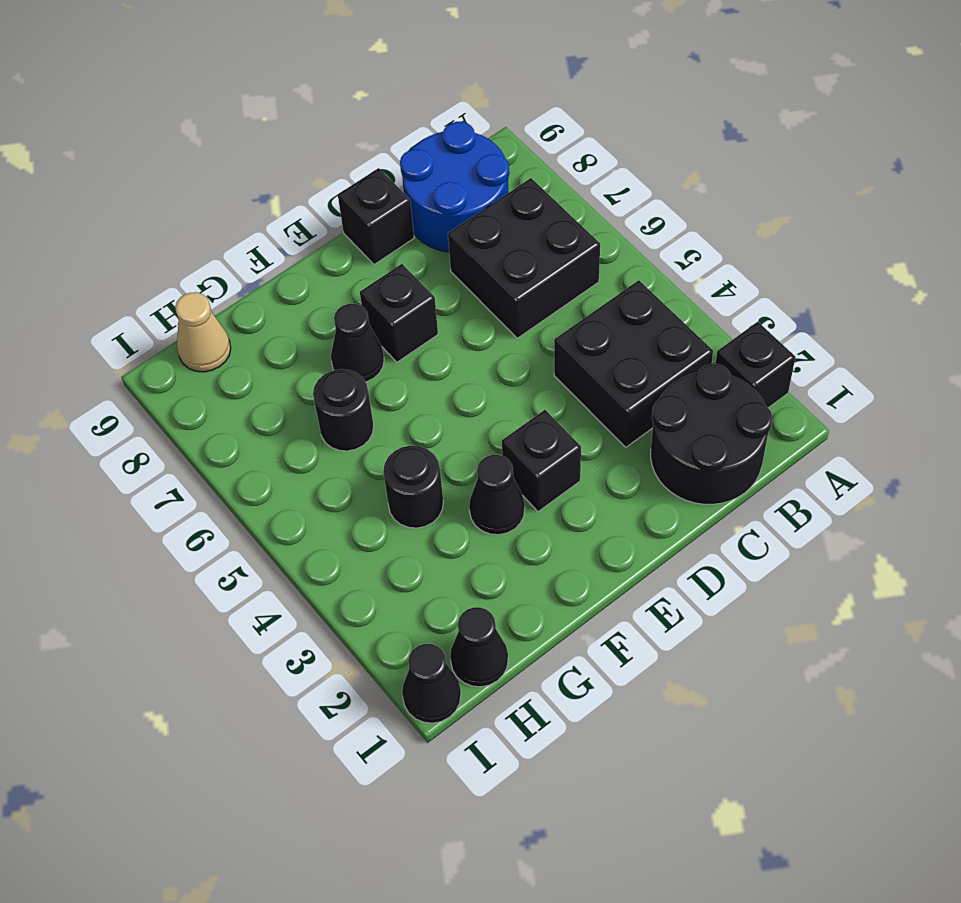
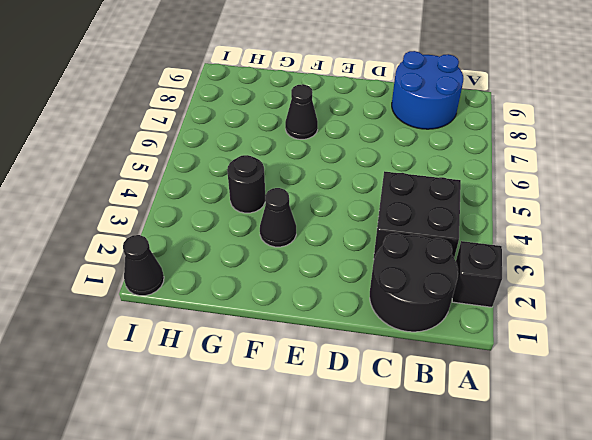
none -> black 2x2 brick [448,178,600,338]
none -> black 1x1 brick [338,168,414,264]
none -> black 1x1 brick [502,410,581,512]

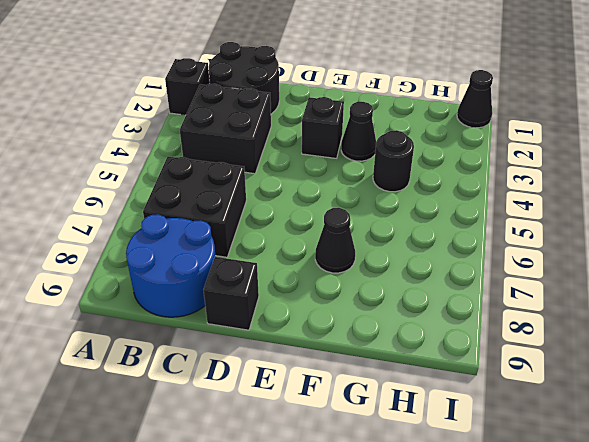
none -> black 1x1 brick [360,264,438,362]
none -> black 1x1 round brick [313,369,374,451]
none -> black 1x1 cone [450,607,508,687]

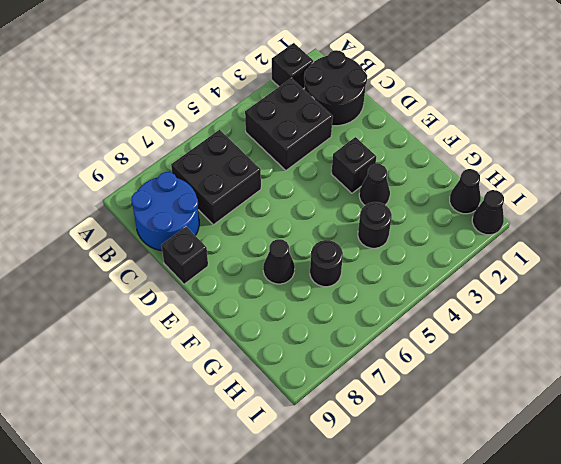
none -> black 1x1 brick [360,264,438,362]
none -> tan 1x1 cone [175,292,231,372]

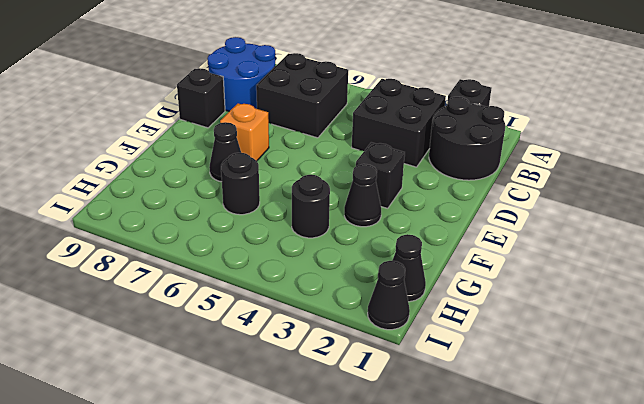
orange 1x1 brick [220,103,269,161] -> black 1x1 brick [360,264,438,362]
none -> tan 1x1 cone [175,292,231,372]

